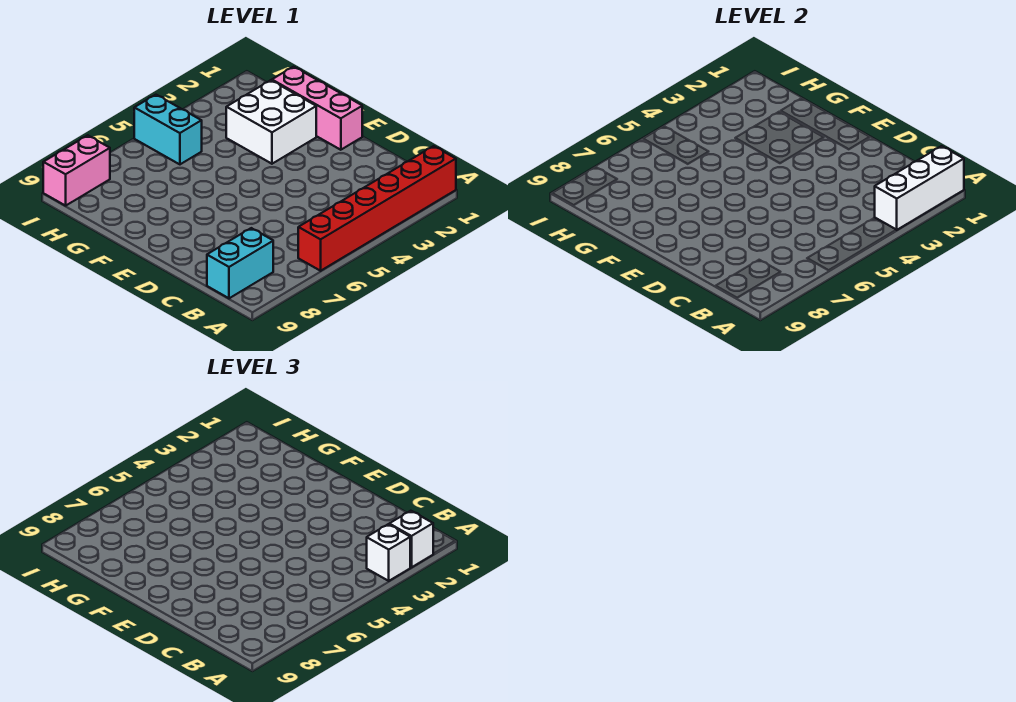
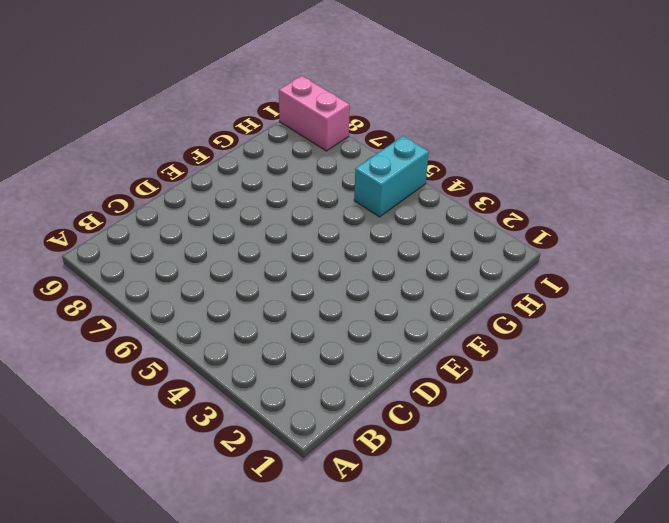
none -> red 1x6 brick [298,146,456,271]
none -> cyan 1x2 brick [207,228,273,298]

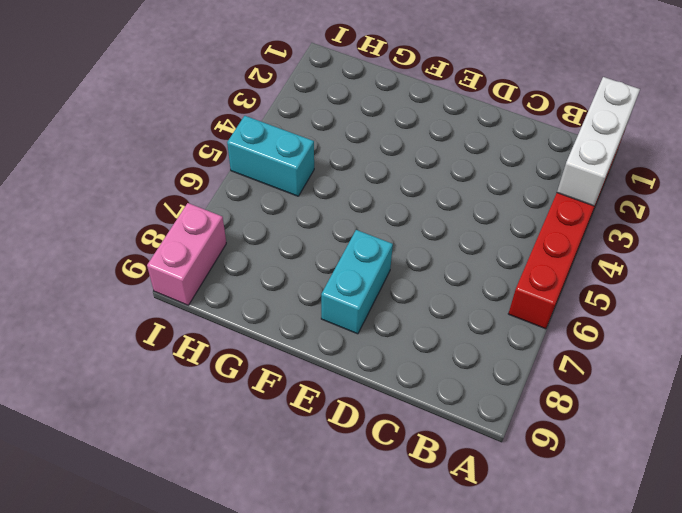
cyan 1x2 brick [321,230,393,334] -> cyan 1x2 brick moved to [207,228,273,298]
none -> pink 1x3 brick [272,67,362,150]
none -> white 2x2 brick [226,80,316,164]

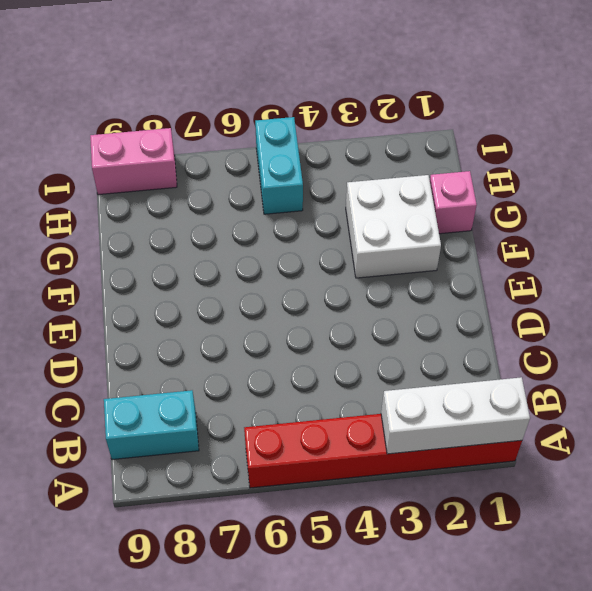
pink 1x1 brick [430,171,477,234] -> pink 1x3 brick [272,67,362,150]
none -> white 1x1 brick [389,511,433,567]
none -> white 1x1 brick [367,524,411,581]

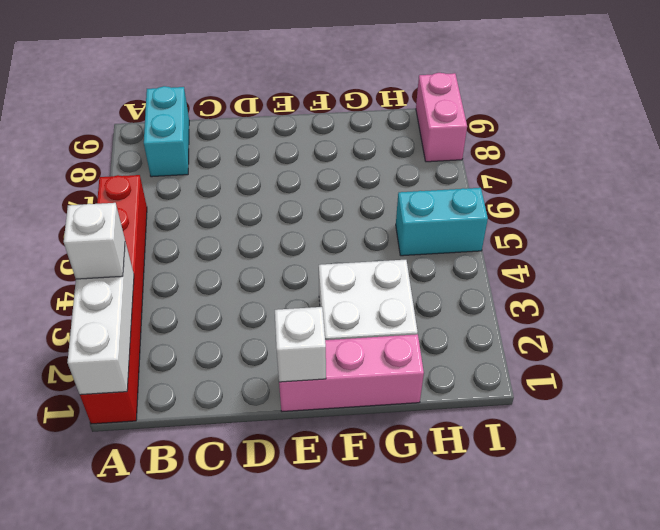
white 1x1 brick [275,307,326,382] -> white 1x1 brick moved to [389,511,433,567]

